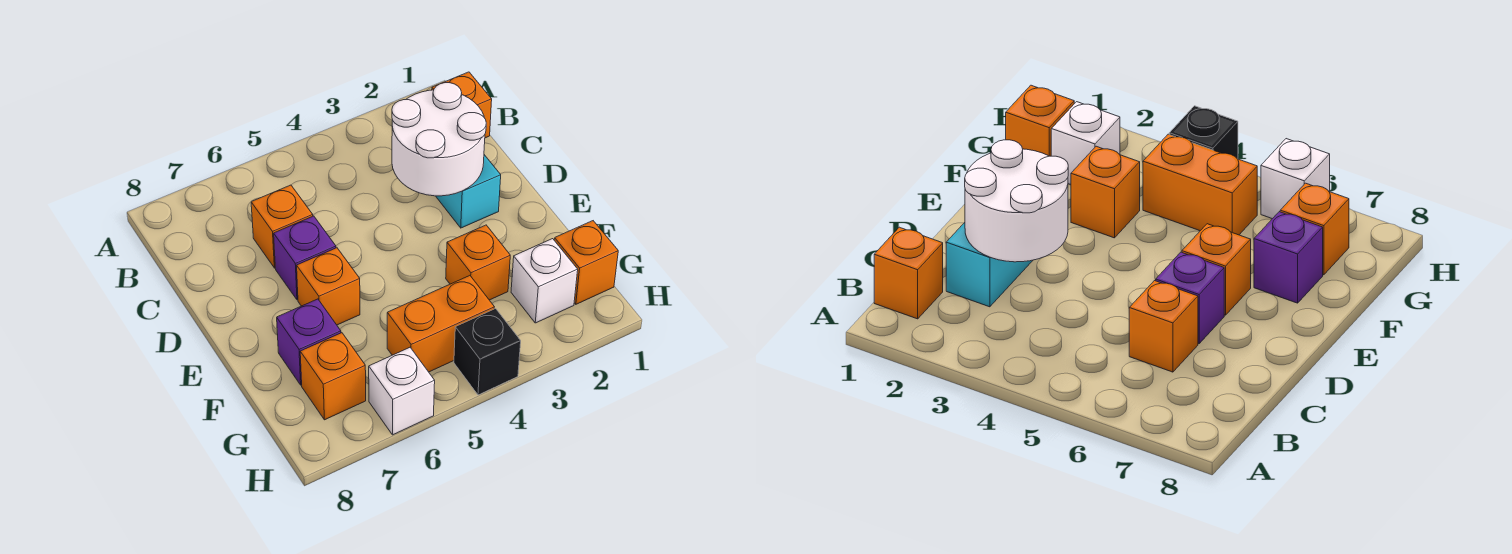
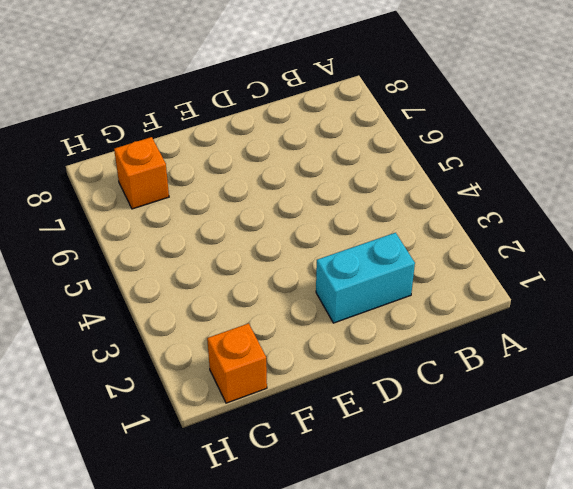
none -> orange 1x1 brick [432,72,492,138]
none -> orange 1x1 brick [251,185,313,268]
none -> purple 1x1 brick [274,216,336,300]

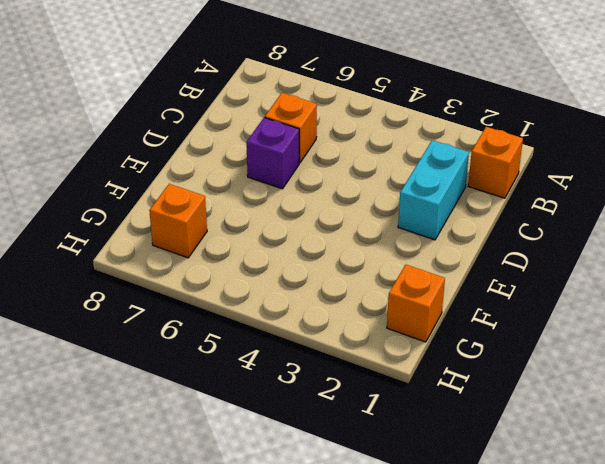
none -> orange 1x1 brick [297,248,360,325]
none -> orange 1x1 brick [446,225,510,300]
none -> purple 1x1 brick [277,299,341,385]

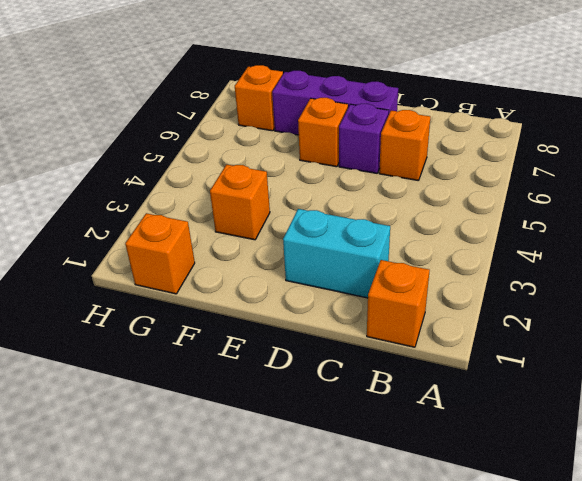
purple 1x3 brick [272,71,398,135] -> purple 1x1 brick [277,299,341,385]
none -> white 1x1 brick [511,239,578,323]
none -> orange 1x2 brick [387,276,494,372]
none -> black 1x1 brick [454,309,521,395]

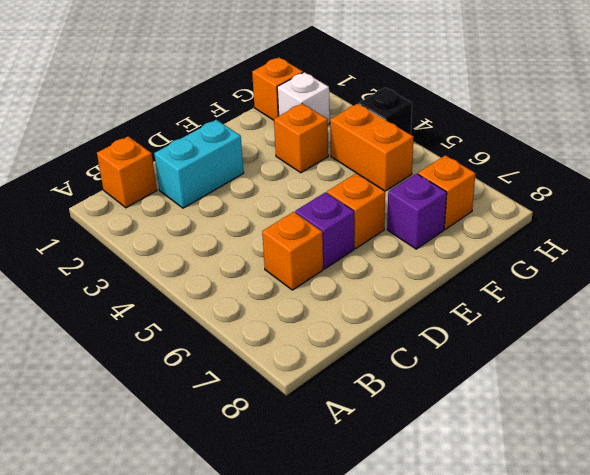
none -> white 1x1 brick [369,348,435,435]
none -> white 2x2 round brick [392,83,486,196]

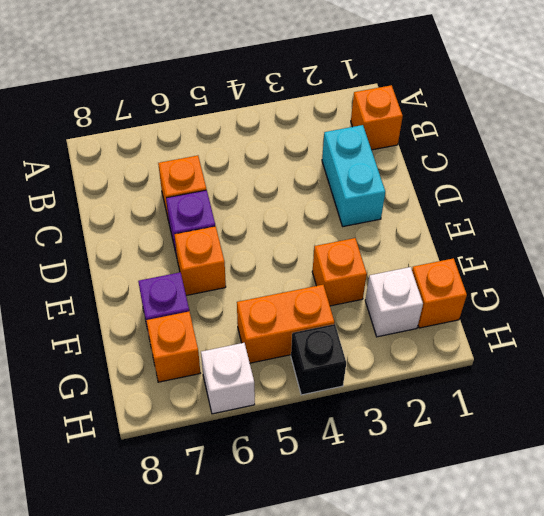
none -> white 2x2 round brick [392,83,486,196]

